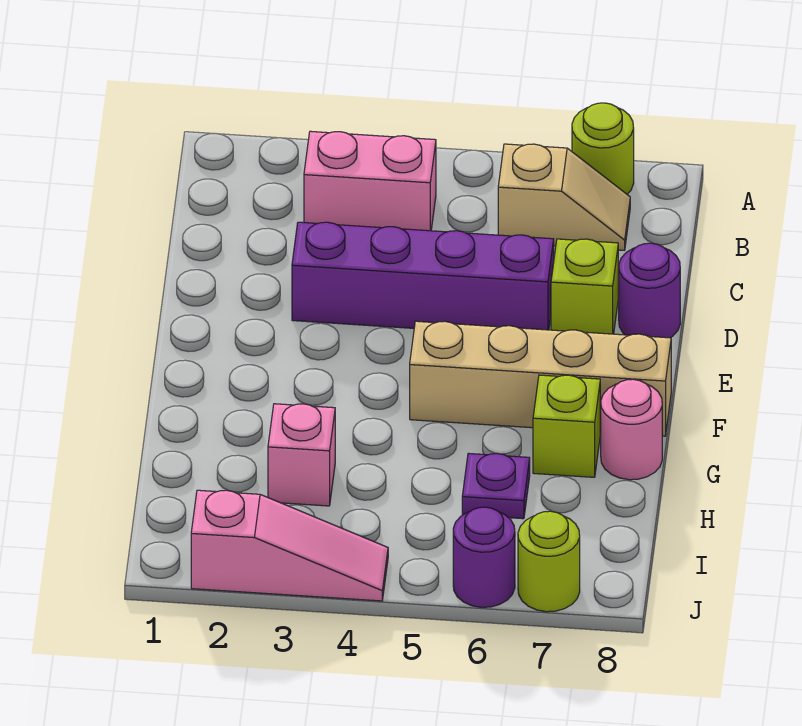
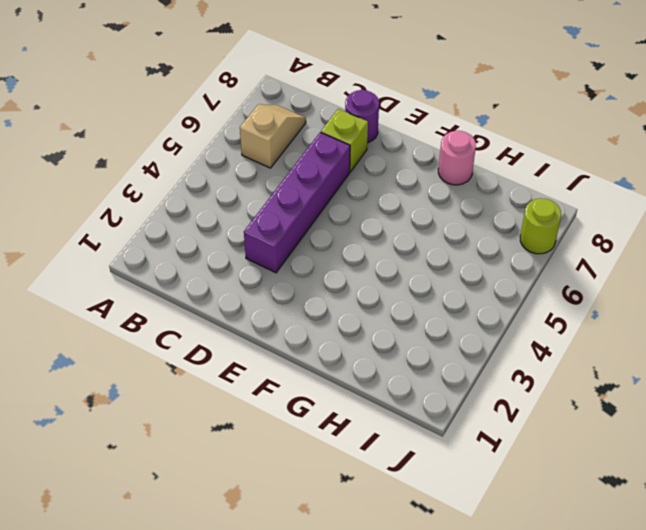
none -> lime 1x1 round brick [572,103,634,194]
none -> pink 1x2 brick [304,131,436,231]
none -> tan 1x4 brick [410,321,671,436]

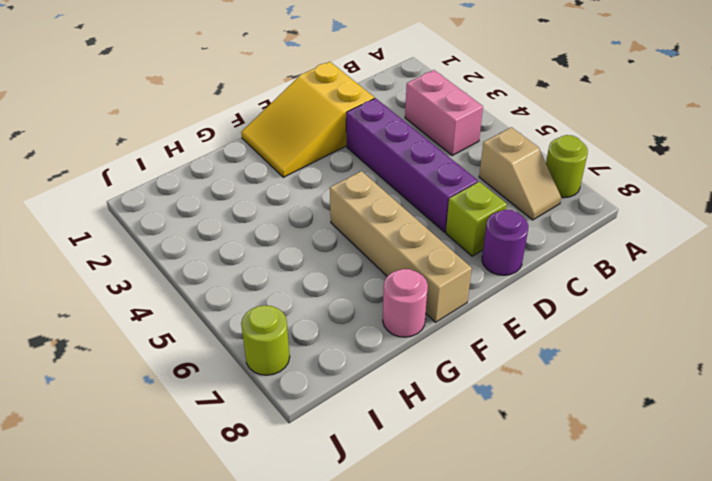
yellow 2x3 slope [241,62,374,177] -> none
none -> lime 1x1 brick [533,375,600,477]
none -> pink 1x1 brick [268,404,335,506]
none -> purple 1x1 plate [462,453,530,519]

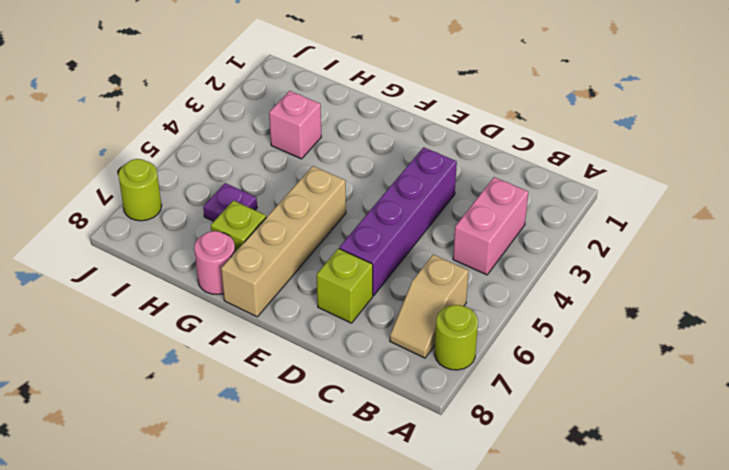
none -> purple 1x1 round brick [619,243,680,338]
none -> pink 1x3 slope [191,490,388,601]
none -> purple 1x1 round brick [453,507,515,607]

